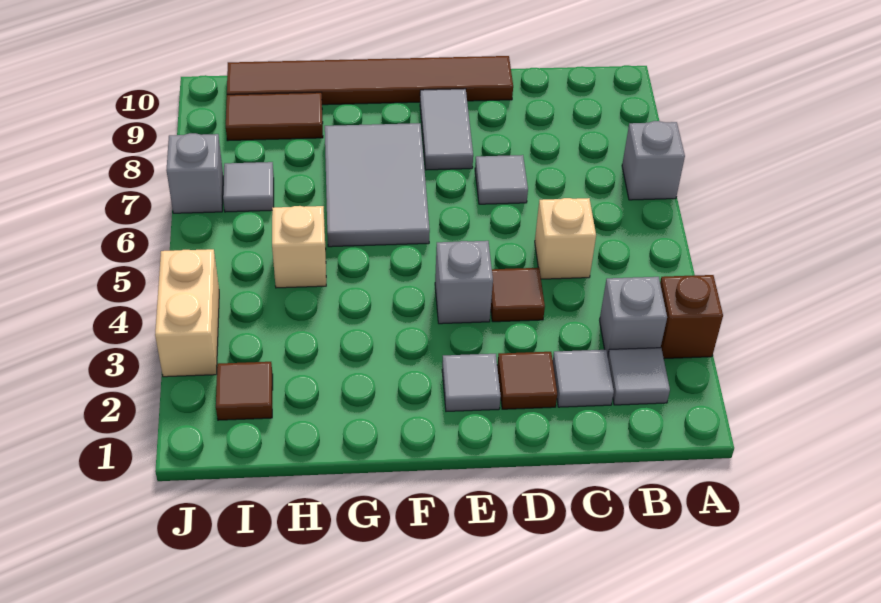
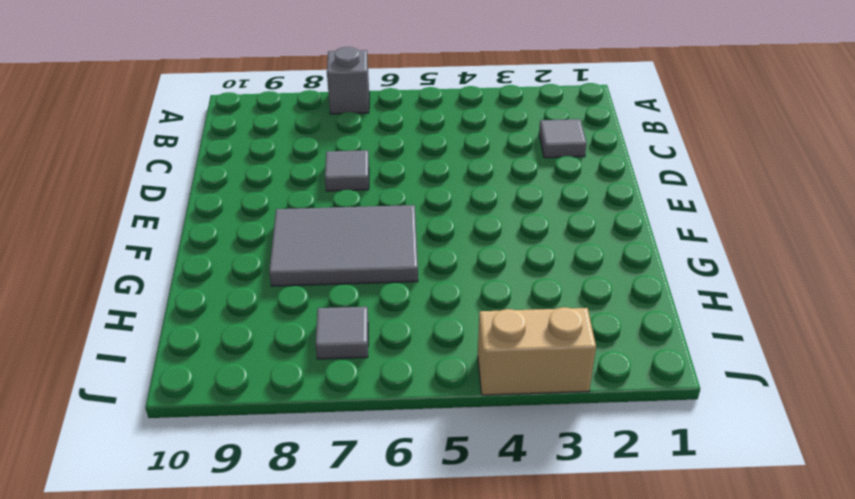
none -> brown 1x1 brick [660,275,723,359]
none -> grey 1x1 tile [608,348,670,405]
none -> grey 1x1 brick [600,277,667,355]

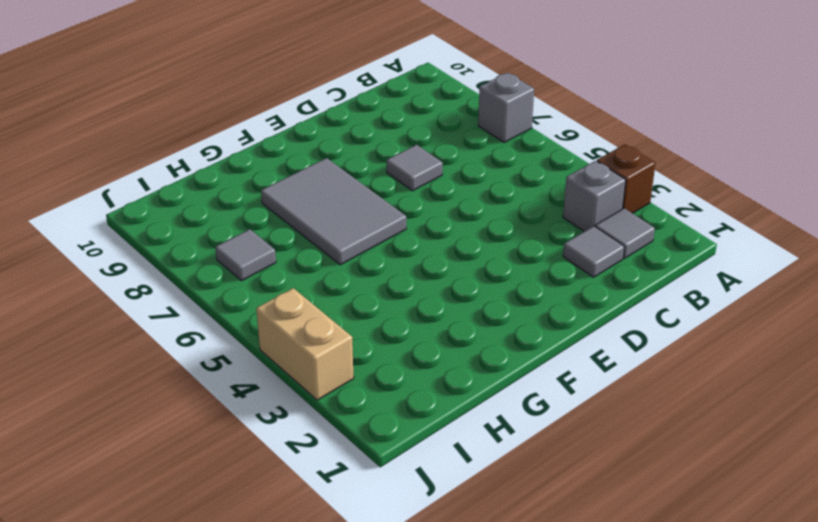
none -> tan 1x1 brick [535,198,596,279]
none -> brown 1x1 tile [497,352,557,409]
none -> brown 1x1 tile [491,268,545,322]

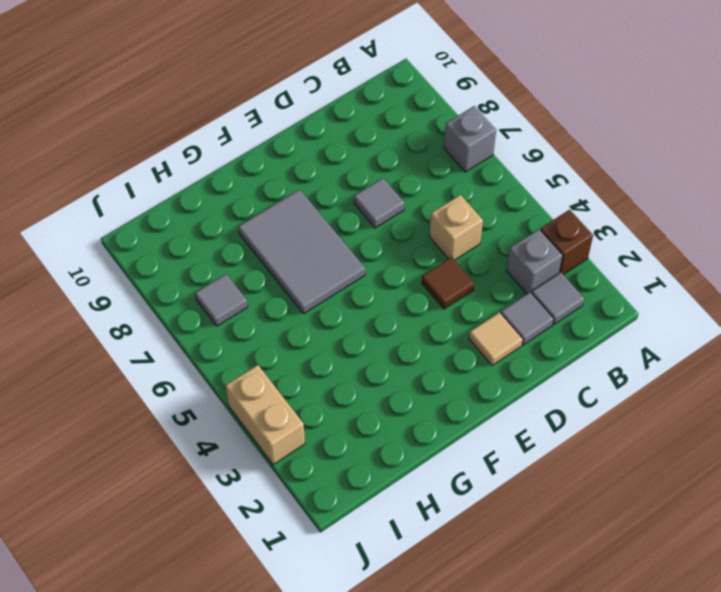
tan 1x1 tile [469,312,523,366] -> brown 1x1 tile [497,352,557,409]
none -> brown 1x6 tile [227,56,513,105]
none -> grey 1x1 tile [442,354,501,411]
none -> grey 1x1 brick [435,241,493,324]

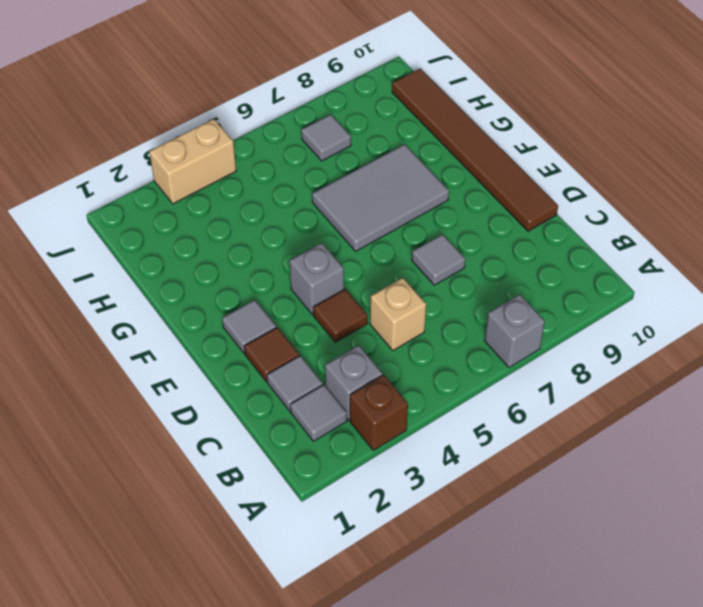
none -> grey 1x2 tile [420,89,473,170]
none -> tan 1x1 brick [272,206,326,288]
none -> brown 1x2 tile [226,92,323,141]

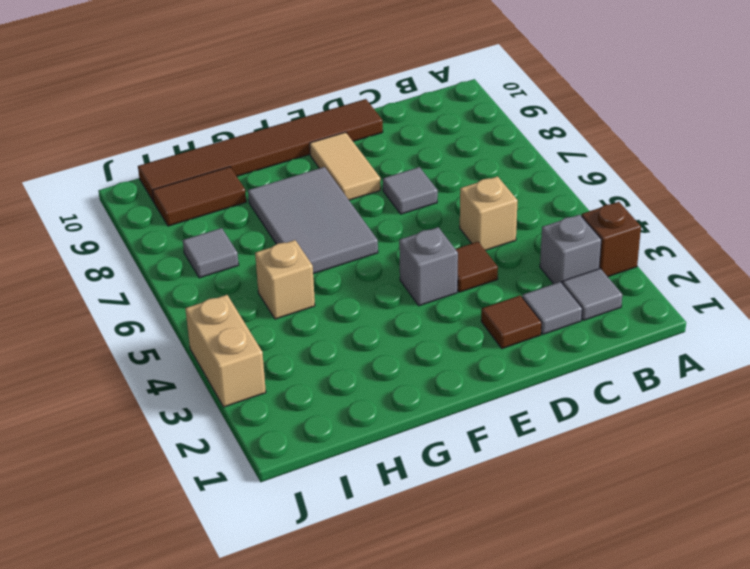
tan 1x2 tile [310,132,380,200] -> grey 1x2 tile [420,89,473,170]
none -> grey 1x1 brick [622,121,685,200]
none -> grey 1x1 tile [442,354,501,411]
none -> brown 1x1 tile [216,362,273,420]

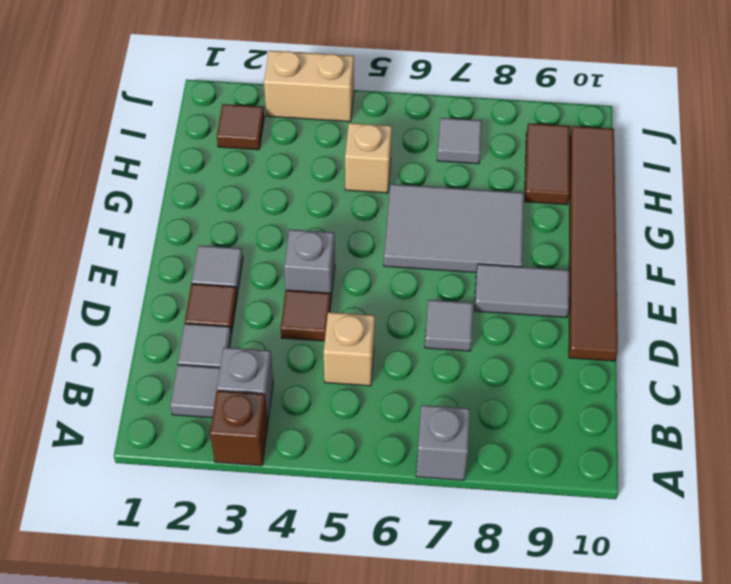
none -> grey 1x1 brick [167,133,223,213]

